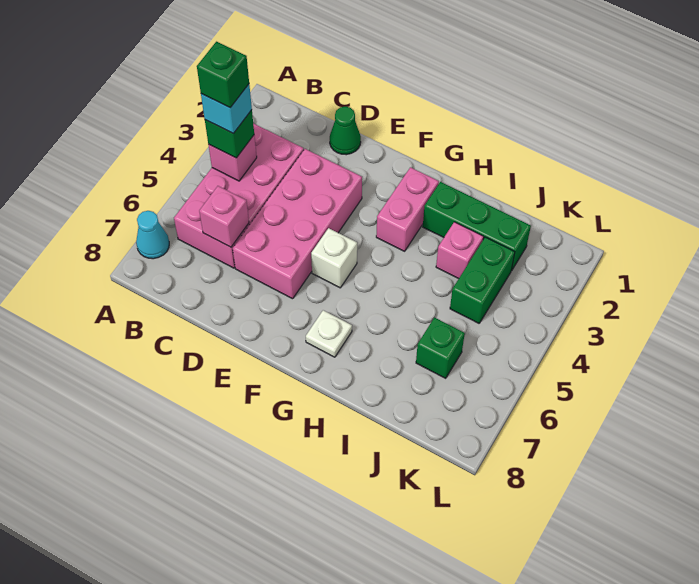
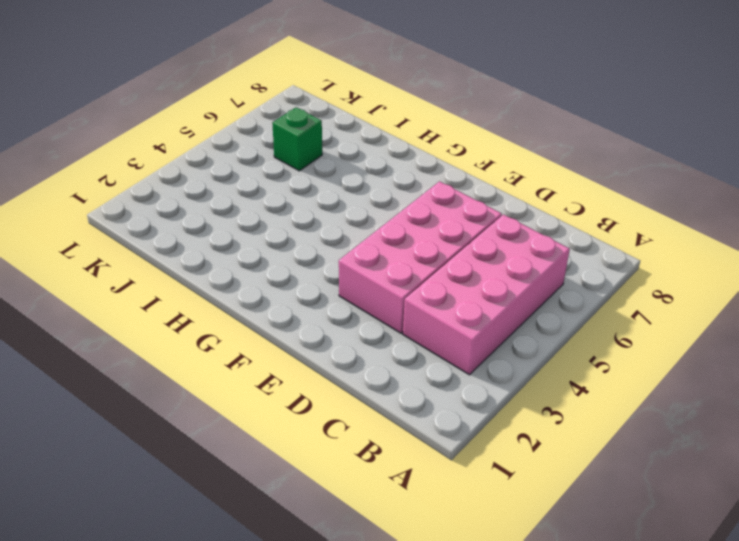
none -> cyan 1x1 cone [136,211,169,259]
none -> green 1x1 cone [330,107,361,155]
none -> white 1x1 brick [311,228,357,288]

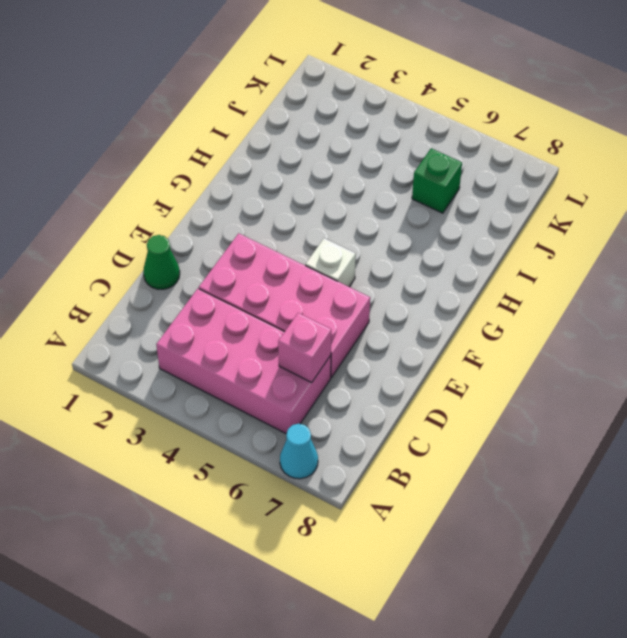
none -> pink 1x2 brick [376,167,439,251]
none -> white 1x1 plate [306,310,352,357]
none -> green 1x3 brick [423,182,531,271]

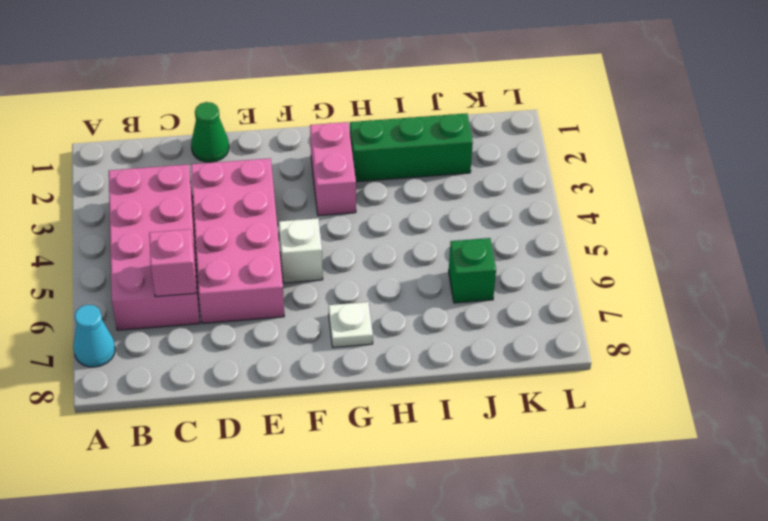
none -> pink 1x1 brick [436,222,483,279]
none -> green 1x2 brick [450,237,515,323]
none -> pink 1x1 brick [208,135,257,181]

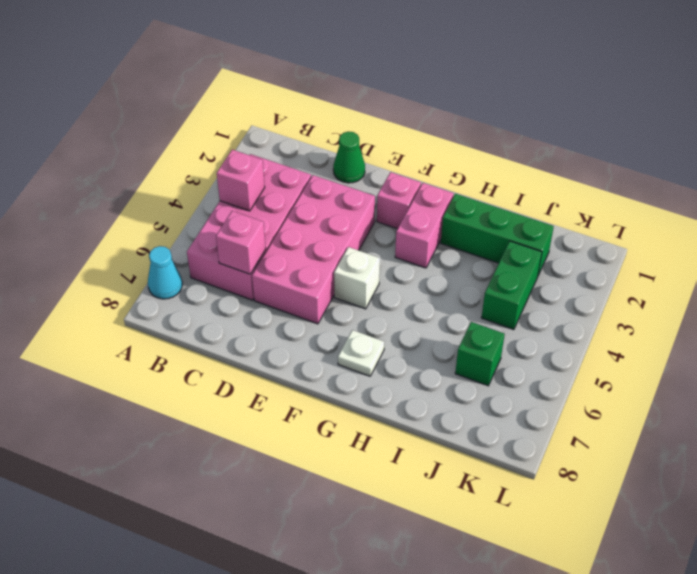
pink 1x1 brick [377,172,421,229] -> pink 1x1 brick moved to [436,222,483,279]
none -> green 1x1 brick [205,110,254,158]
none -> cyan 1x1 brick [201,84,252,134]
none -> green 1x1 brick [197,42,249,107]

